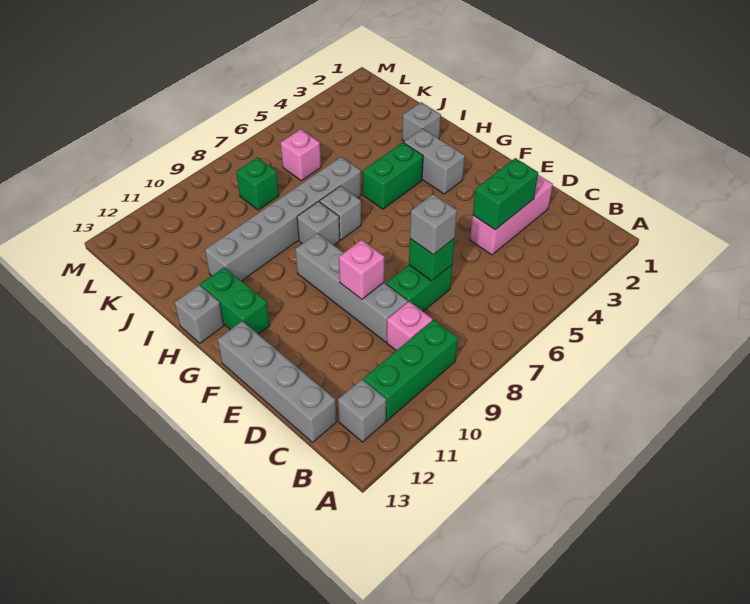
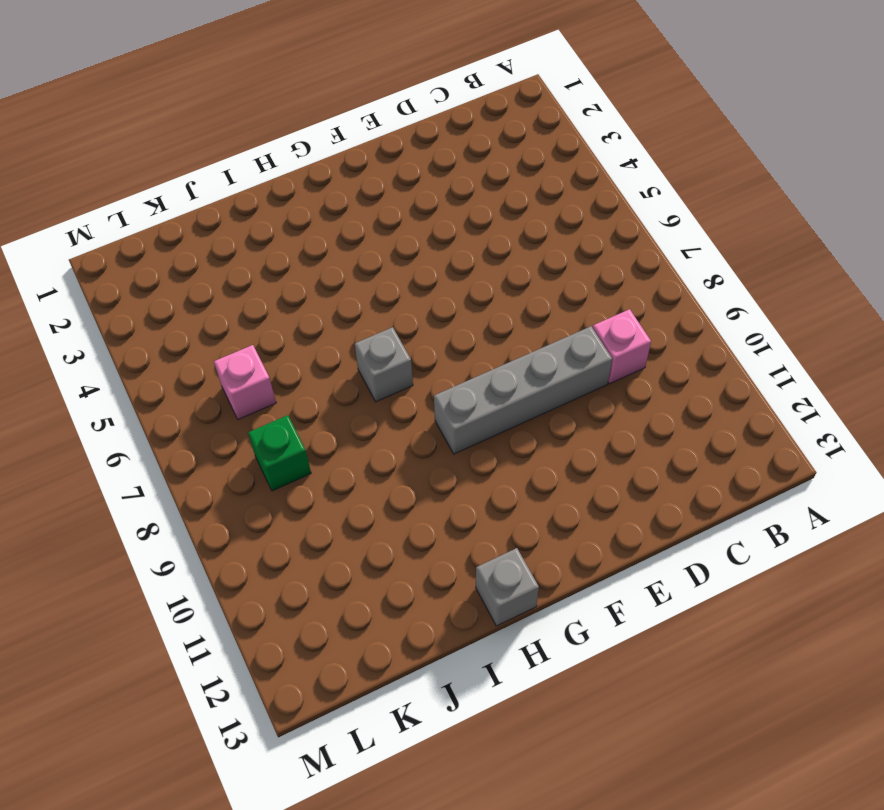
none -> green 1x3 brick [363,320,458,421]
none -> grey 1x1 brick [338,379,386,442]
none -> grey 1x4 brick [218,321,337,442]

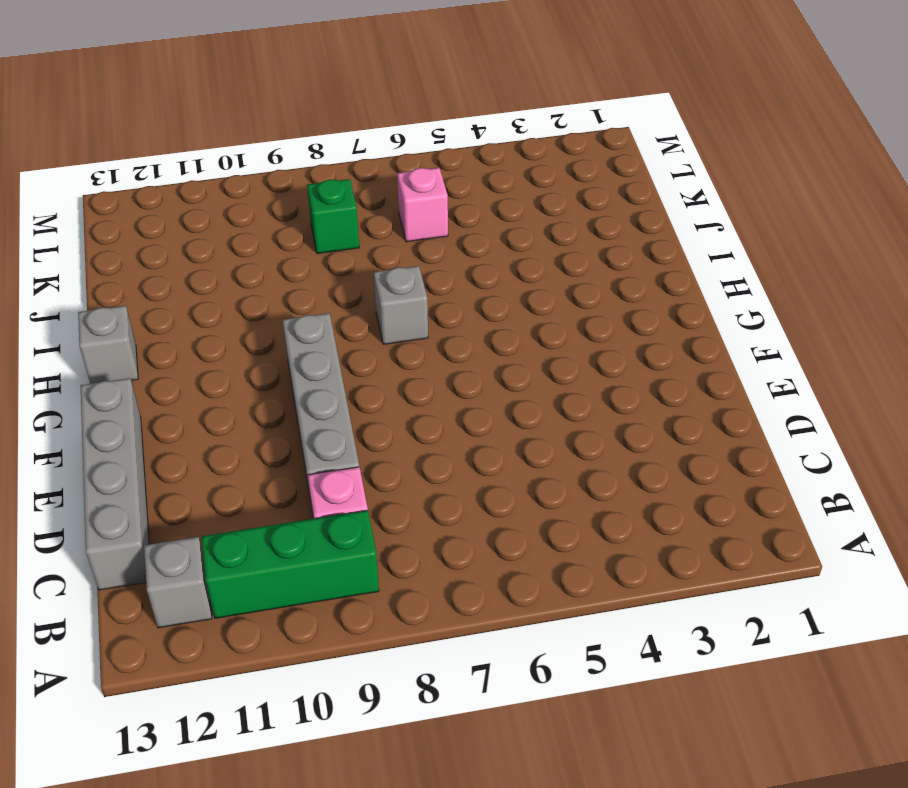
none -> pink 1x3 brick [470,175,553,255]
none -> green 1x2 brick [386,265,452,311]
none -> grey 1x2 brick [404,129,465,194]

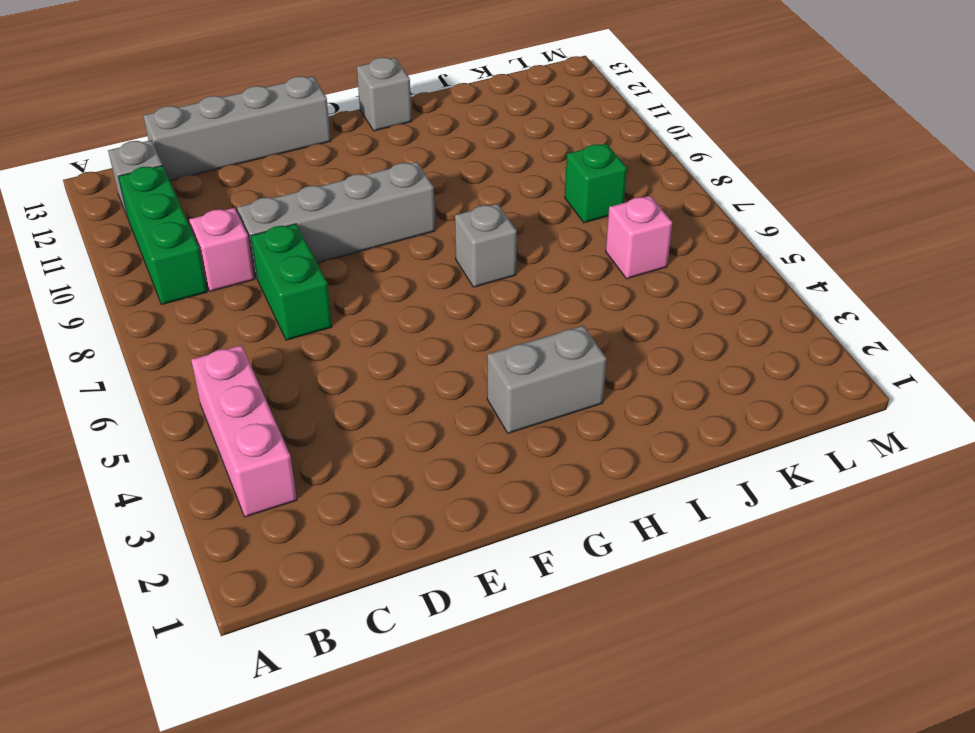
pink 1x3 brick [191,345,297,517] -> pink 1x3 brick moved to [470,175,553,255]
none -> green 1x2 brick [200,267,270,334]
none -> green 1x2 brick [363,143,423,209]
none -> grey 1x1 brick [297,202,340,245]

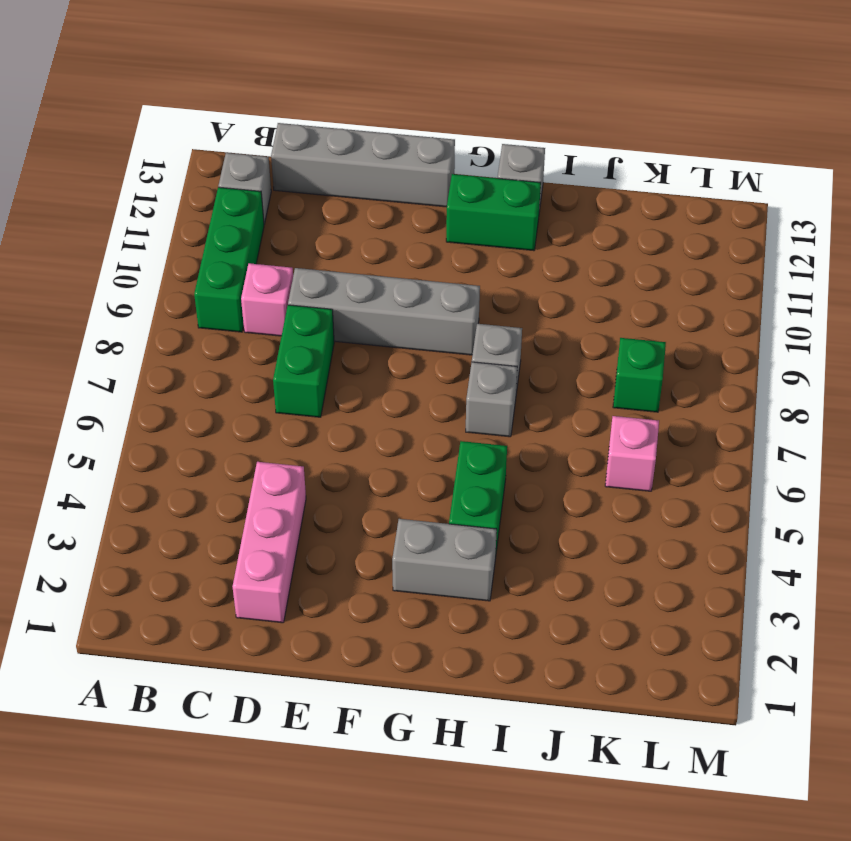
none -> grey 1x1 brick [402,102,441,141]
none -> grey 1x6 brick [205,157,361,281]
none -> green 1x2 brick [473,158,538,230]

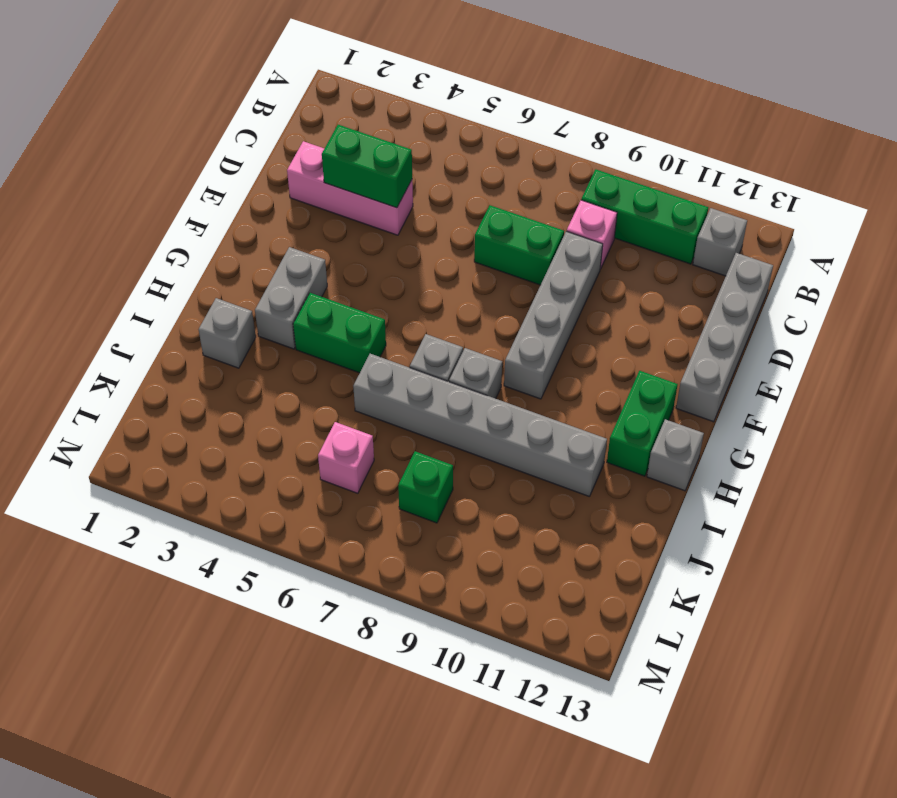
none -> green 1x1 brick [409,238,455,281]
none -> pink 1x1 brick [339,240,384,299]
none -> grey 1x1 brick [410,194,457,255]

